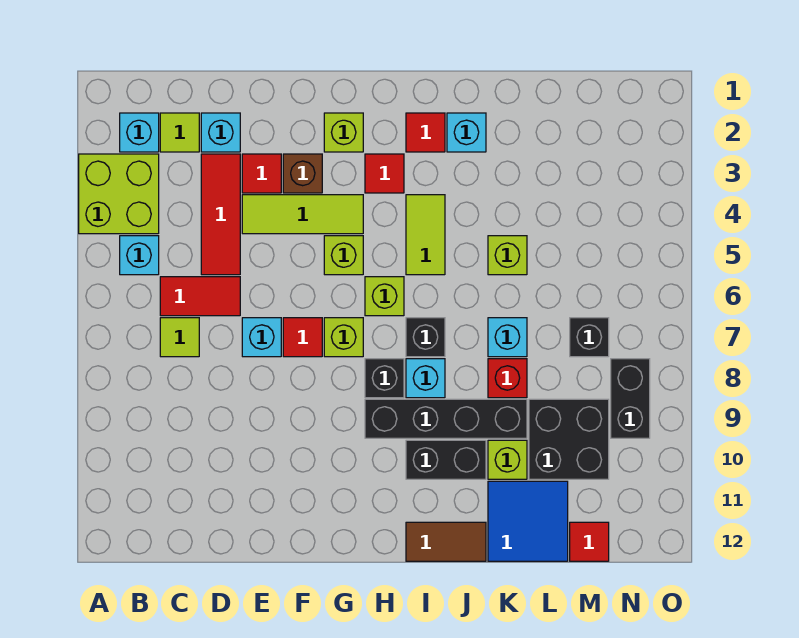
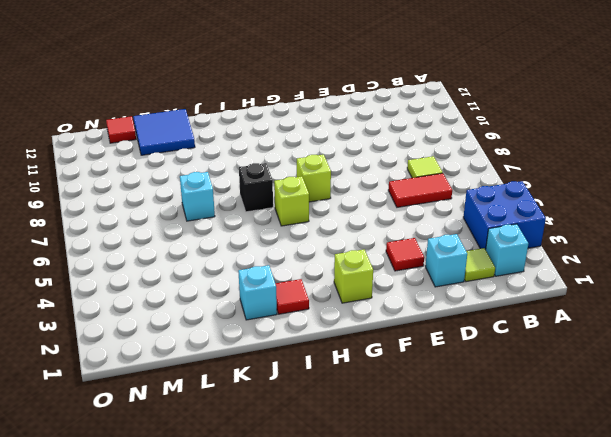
blue 2x2 brick [463,181,546,249] -> lime 2x2 brick [79,154,159,234]
none -> cyan 1x1 brick [120,236,159,275]
none -> red 1x3 tile [201,154,240,275]
none -> lime 1x3 tile [242,195,363,234]
none -> cyan 1x1 brick [242,318,281,357]

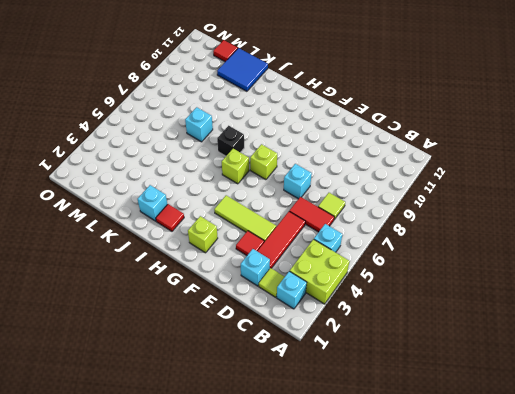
none -> brown 1x1 brick [283,154,322,193]
none -> red 1x1 tile [283,318,322,357]
none -> lime 1x1 brick [324,236,363,275]
none -> red 1x1 tile [365,154,404,193]

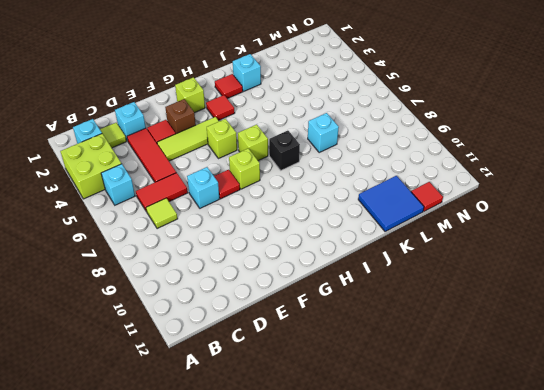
none -> black 1x1 brick [365,359,404,398]
none -> black 1x4 brick [365,399,527,438]
none -> lime 1x2 tile [406,195,445,275]
none -> cyan 1x1 brick [406,359,445,398]

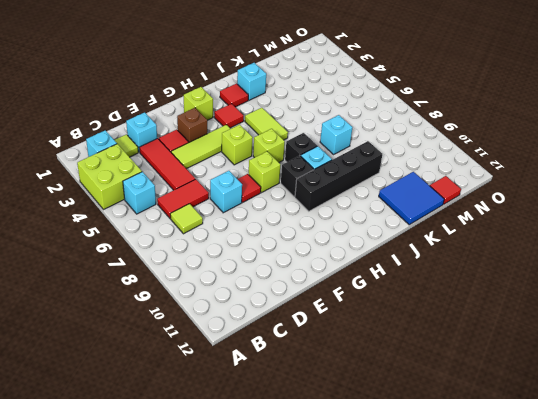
none -> black 1x2 brick [406,440,486,479]
none -> brown 1x2 tile [406,522,486,561]
none -> lime 1x1 brick [488,236,527,275]
none -> red 1x1 brick [488,359,527,398]

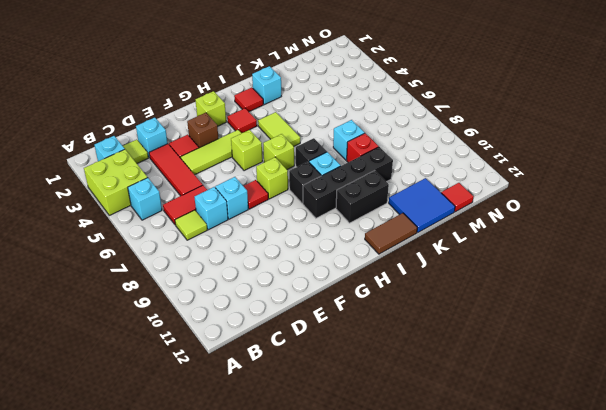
cyan 1x1 brick [194,187,228,230] -> none
none -> lime 1x1 brick [488,236,527,275]
none -> lime 1x1 brick [488,440,527,479]
none -> black 2x2 brick [529,399,609,479]
none -> black 1x1 brick [570,318,609,357]

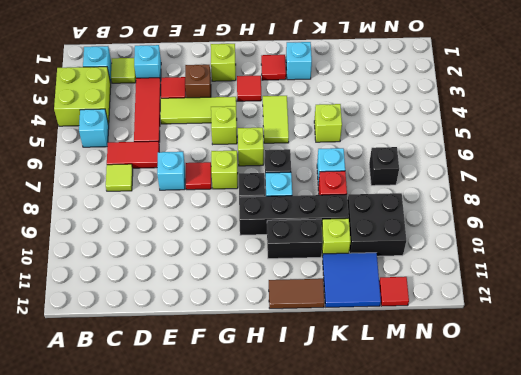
none -> black 1x2 brick [611,359,650,438]

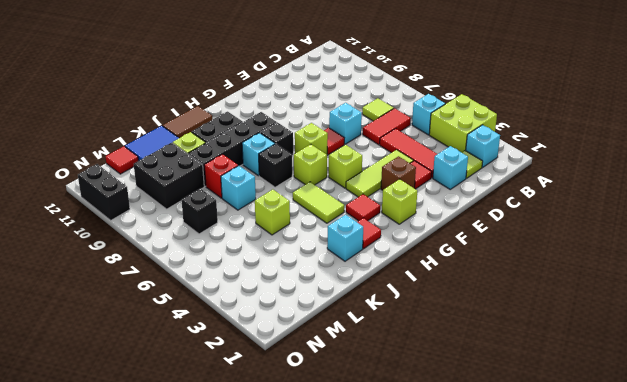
black 1x2 brick [78,164,130,220] -> black 1x2 brick moved to [611,359,650,438]

